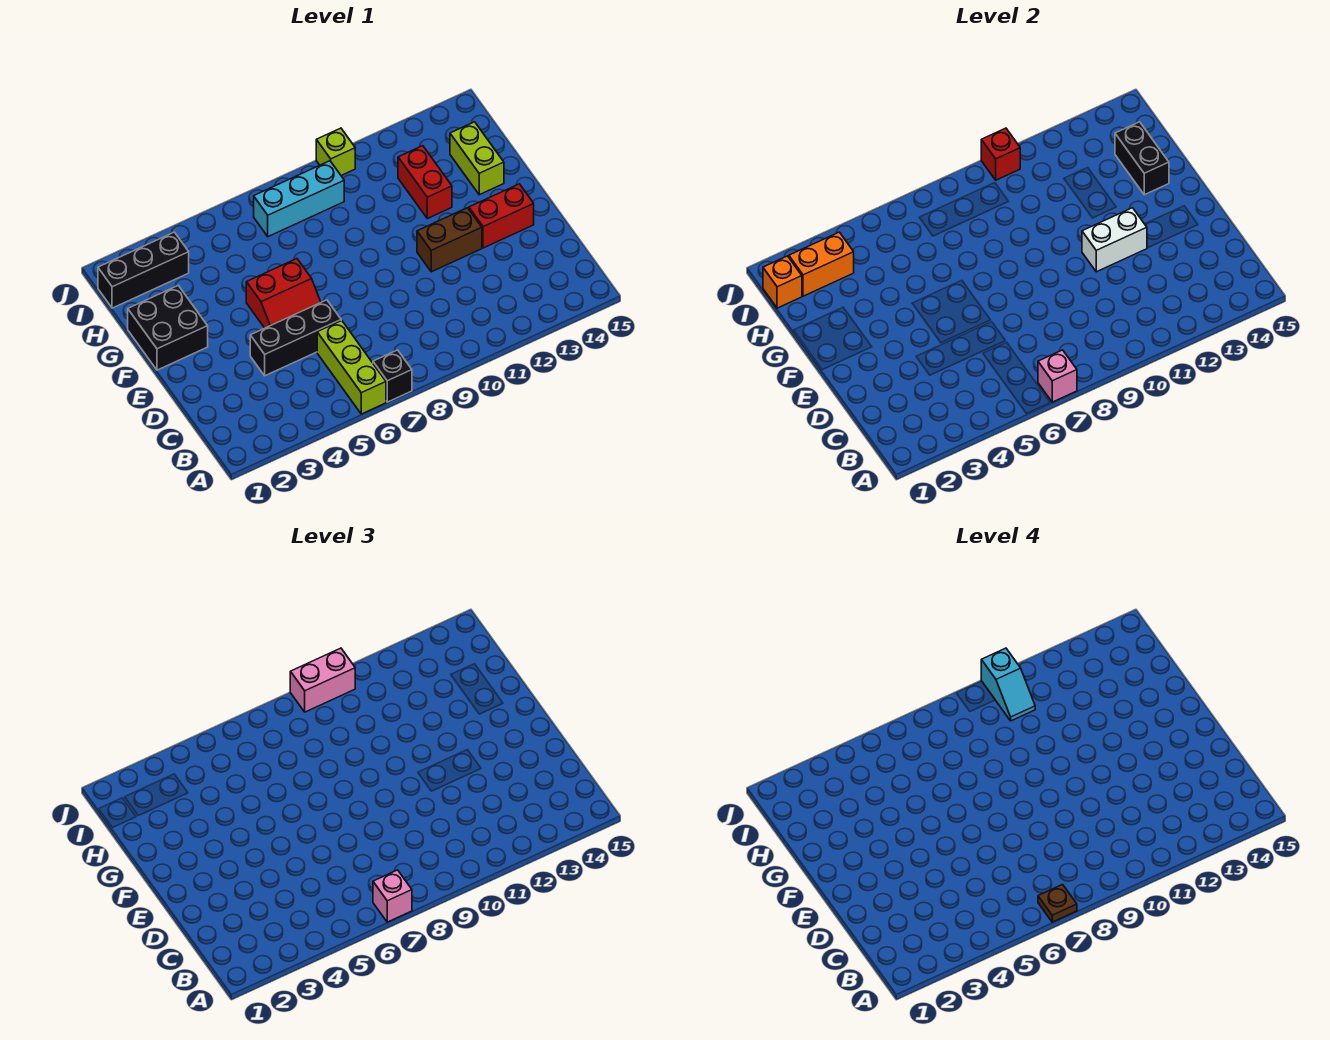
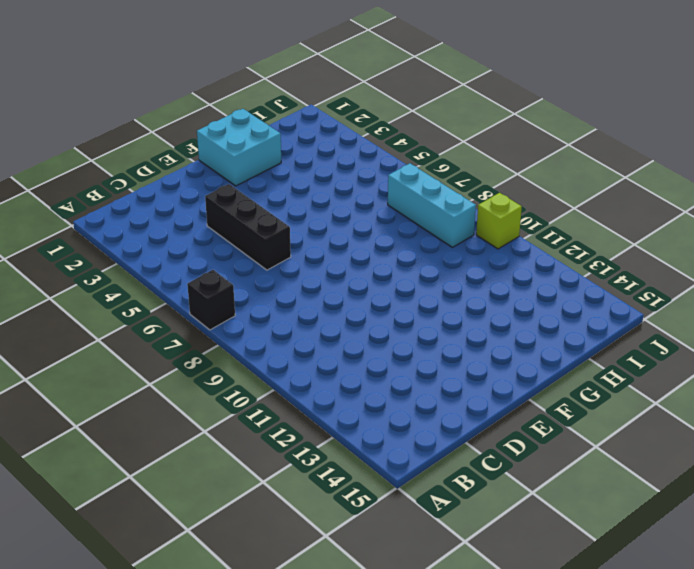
cyan 2x2 brick [197,109,281,186] -> black 2x2 brick [128,286,208,370]
none -> lime 1x3 brick [317,320,386,414]
none -> red 2x2 slope [246,259,321,328]
none -> brown 1x2 brick [417,208,482,272]

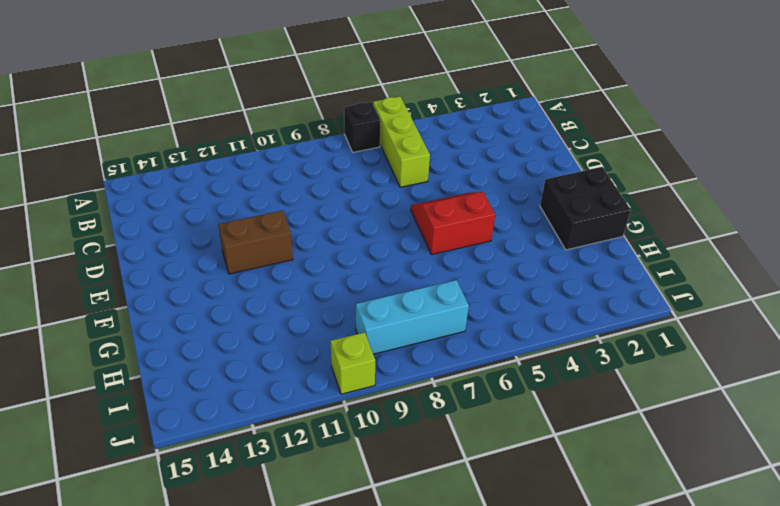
none -> black 1x3 brick [250,300,341,376]
none -> red 1x2 brick [469,184,534,248]
none -> red 1x2 brick [398,146,452,218]

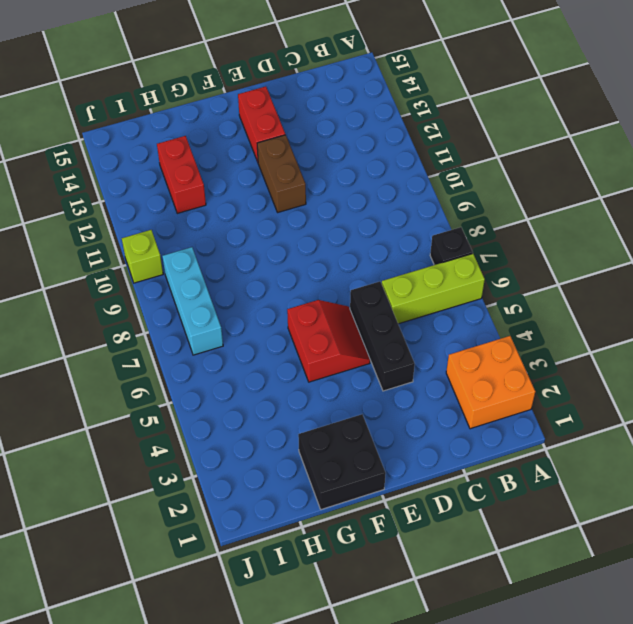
orange 2x2 brick [446,336,535,429] -> none
red 1x2 brick [157,136,206,213] -> red 1x2 brick turned to [398,146,452,218]
none -> lime 1x2 brick [450,122,504,195]
none -> black 1x3 brick [98,232,189,308]
none -> pink 1x1 brick [1038,350,1077,402]

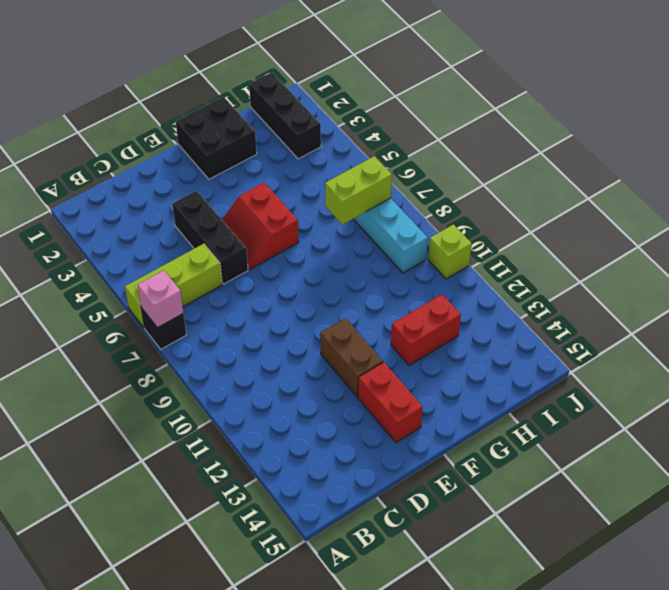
lime 1x2 brick [325,156,392,225] -> lime 1x2 brick moved to [450,122,504,195]
none -> white 1x2 brick [1082,208,1147,272]
none -> black 1x2 brick [1115,122,1169,195]
none -> orange 1x1 brick [763,256,802,308]

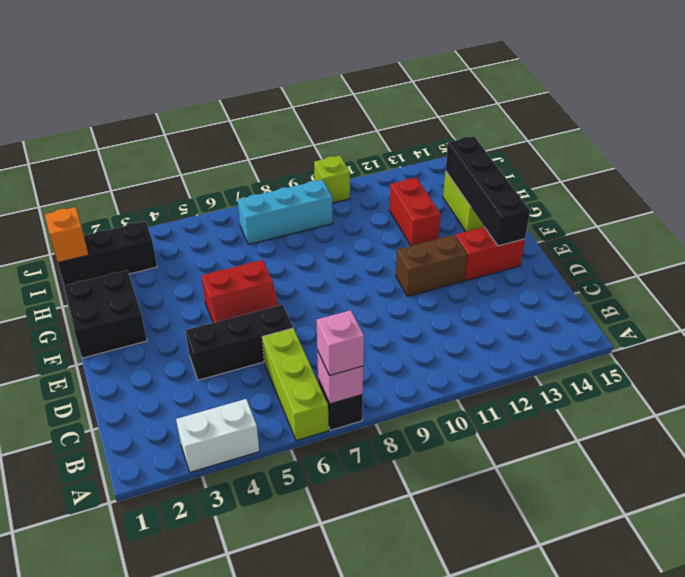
white 1x2 brick [176,399,259,472] -> white 1x2 brick moved to [1082,208,1147,272]
black 1x4 brick [446,136,530,246] -> black 1x2 brick [1115,122,1169,195]
none -> orange 1x2 brick [789,232,854,296]
none -> red 1x1 brick [981,128,1020,180]
none -> pink 1x2 brick [290,648,355,712]

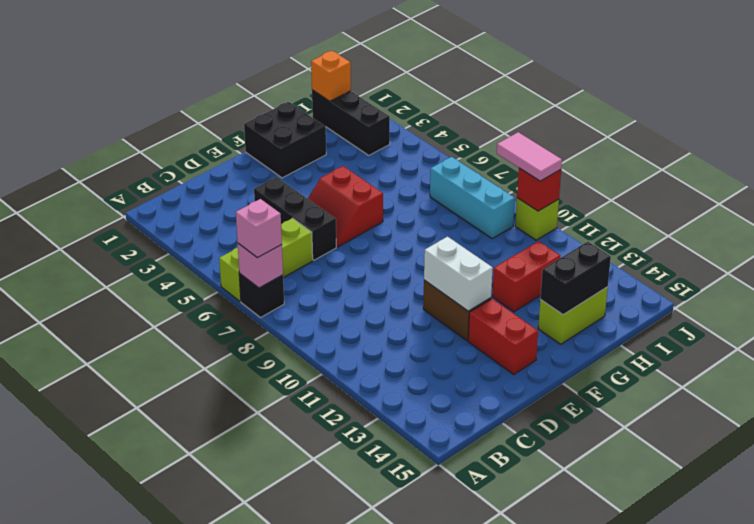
pink 1x2 tile [497,132,562,181] -> pink 1x2 brick [290,648,355,712]
none -> orange 1x2 brick [789,232,854,296]
none -> brown 1x1 plate [1038,885,1077,922]
none -> cyan 1x2 slope [981,648,1035,721]

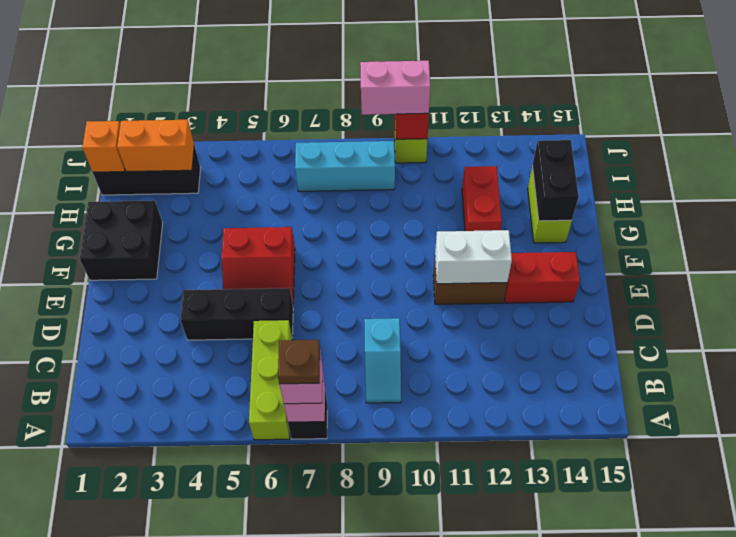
cyan 1x2 slope [364,318,401,403] -> cyan 1x2 slope moved to [981,648,1035,721]

